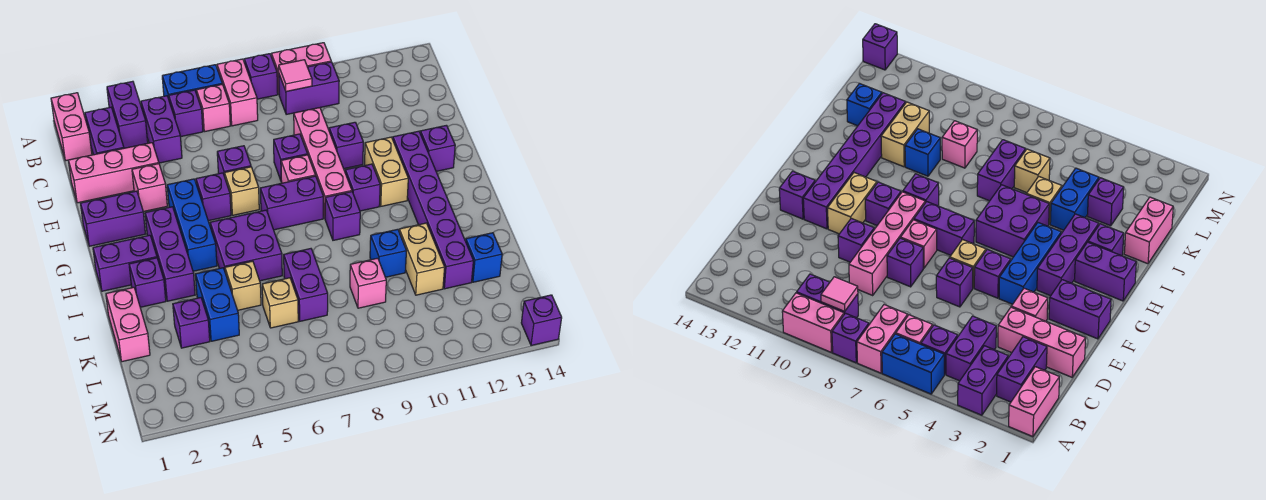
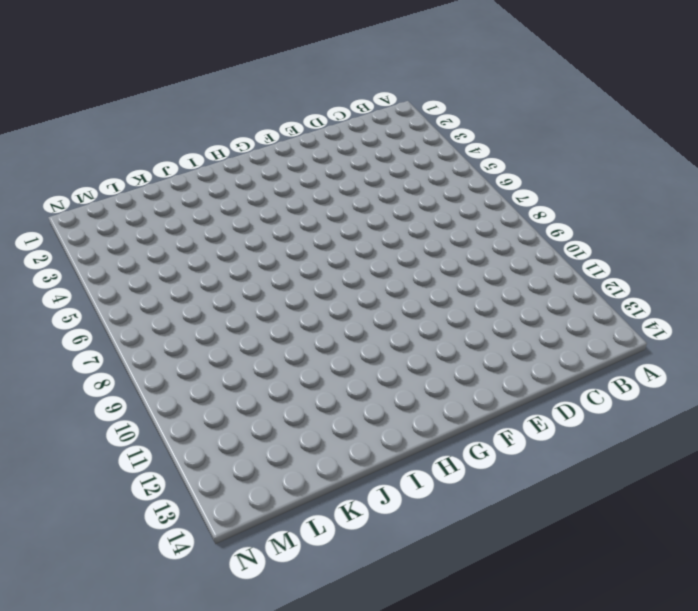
none -> pink 1x2 brick [51,93,92,161]
none -> purple 1x2 brick [107,81,148,148]
none -> blue 1x2 brick [162,65,222,99]
none -> pink 1x2 brick [217,59,258,126]

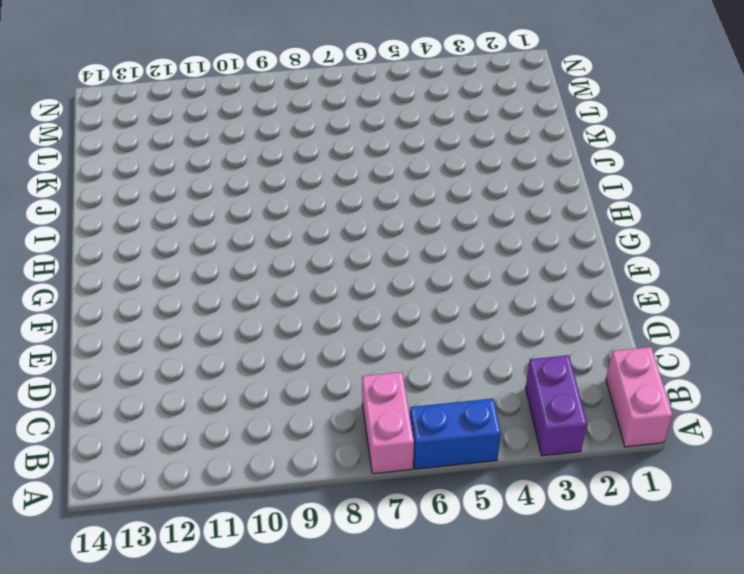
none -> purple 1x1 brick [244,54,278,99]
none -> pink 1x2 brick [271,43,331,94]
none -> purple 1x2 brick [85,107,124,155]
none -> purple 1x2 brick [141,96,182,163]

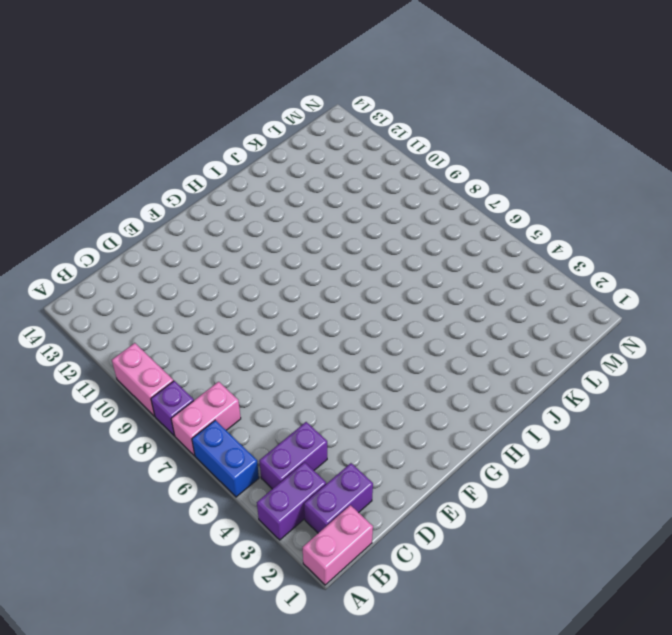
none -> purple 1x1 brick [169,90,203,137]
none -> pink 1x1 brick [196,84,230,132]
none -> purple 1x2 brick [279,62,339,114]
none -> pink 1x3 brick [68,143,159,203]

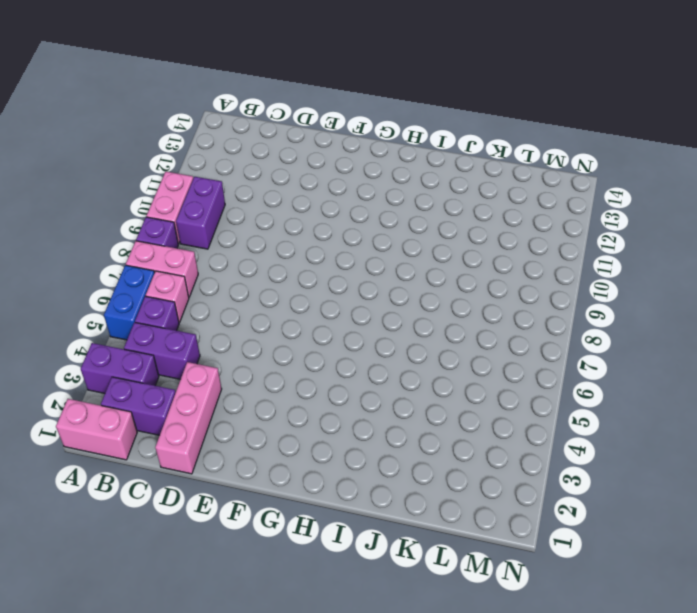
none -> pink 1x4 brick [294,108,352,218]
none -> pink 1x1 brick [132,164,167,212]
none -> purple 1x1 brick [217,146,251,177]
none -> purple 1x1 brick [274,134,308,182]

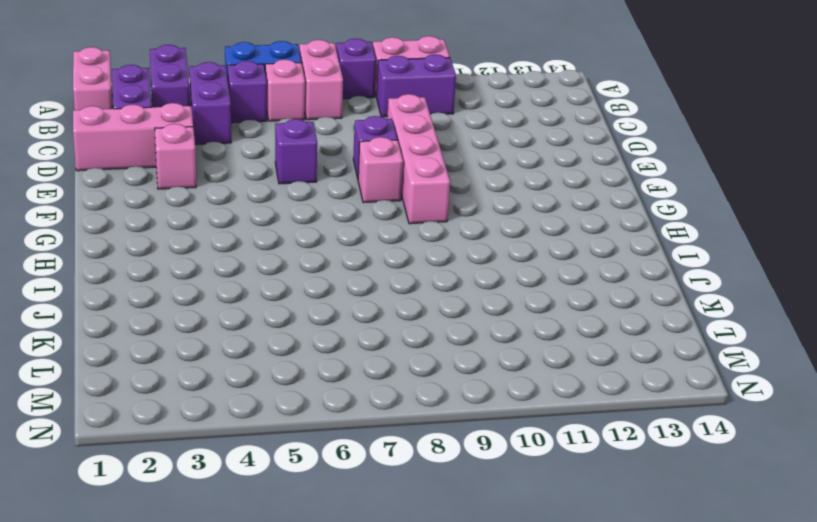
none -> purple 1x1 brick [329,122,363,169]
none -> purple 1x2 brick [80,191,145,246]
none -> blue 1x3 brick [167,179,217,271]
none -> purple 1x1 brick [196,173,231,221]

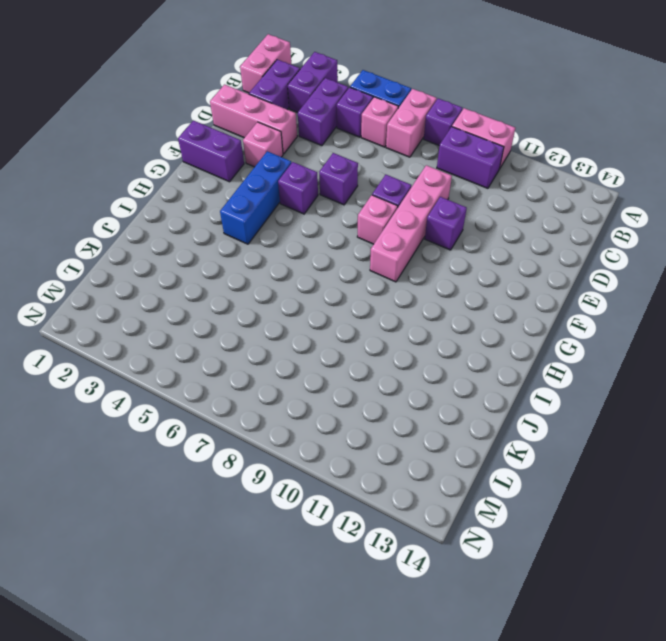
none -> tan 1x1 brick [224,167,259,215]
none -> tan 1x2 brick [365,137,408,206]
none -> purple 1x6 brick [393,131,473,289]
none -> purple 1x1 brick [420,125,455,171]

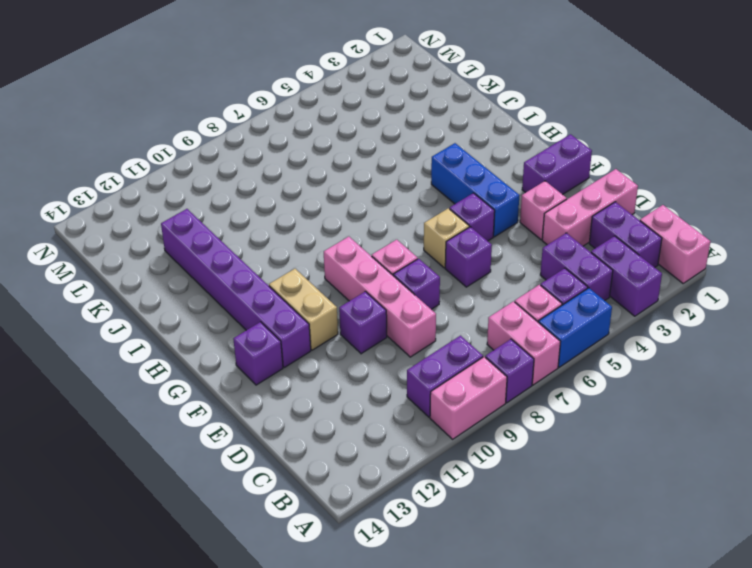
none -> purple 1x3 brick [145,207,195,301]
none -> purple 1x2 brick [260,176,323,230]
none -> purple 1x1 brick [345,164,380,211]
none -> purple 1x2 brick [93,235,157,291]

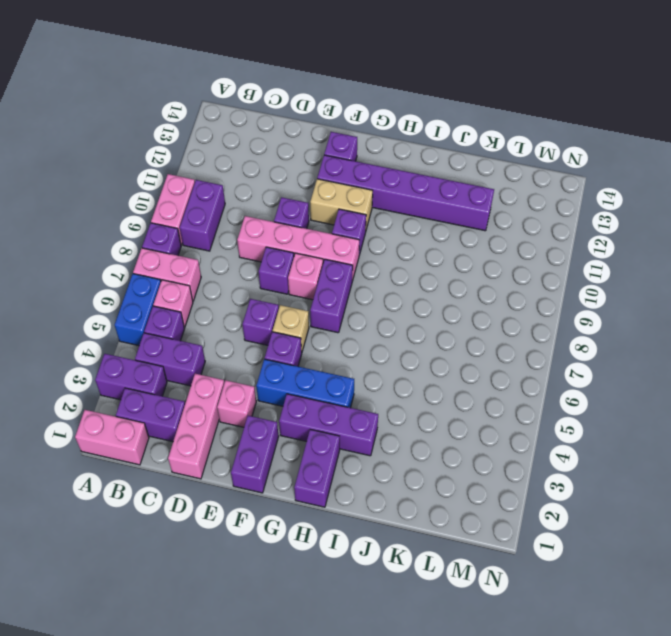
none -> purple 2x2 brick [210,210,282,281]
none -> purple 1x1 brick [325,192,360,240]
none -> purple 1x1 brick [129,258,166,307]
none -> pink 1x2 brick [106,287,150,362]

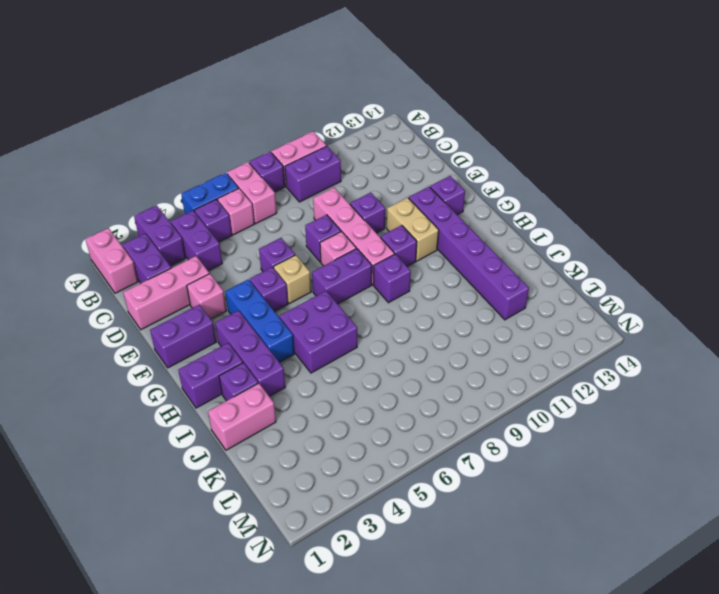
pink 1x2 brick [208,383,276,450] -> pink 1x2 brick turned to [106,287,150,362]
none -> blue 1x2 brick [195,268,239,341]
none -> tan 1x1 brick [225,261,261,310]
none -> purple 1x2 brick [284,249,328,321]
none -> blue 1x1 brick [370,229,406,277]

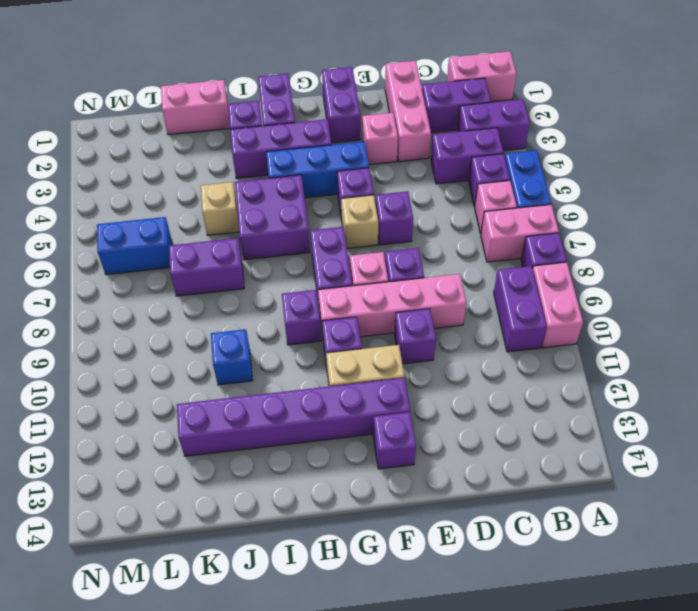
blue 1x2 brick [97,217,172,275] -> blue 1x2 brick moved to [195,268,239,341]
none -> tan 1x2 brick [399,223,445,295]
none -> purple 1x1 brick [173,298,210,348]
none -> tan 1x1 brick [262,278,298,328]
none -> pink 1x1 brick [350,258,386,308]

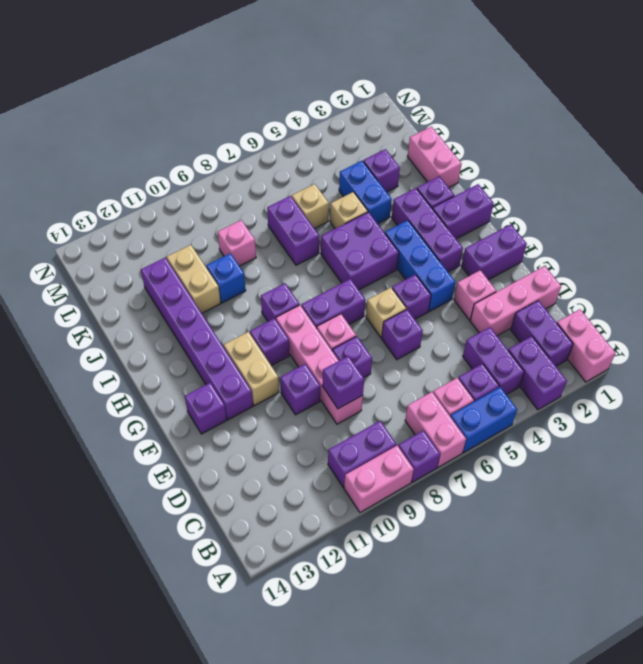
purple 1x1 brick [322,356,364,409] -> purple 1x1 brick moved to [521,295,562,346]
none -> blue 1x1 brick [466,233,502,282]
none -> pink 1x1 tile [279,60,312,91]

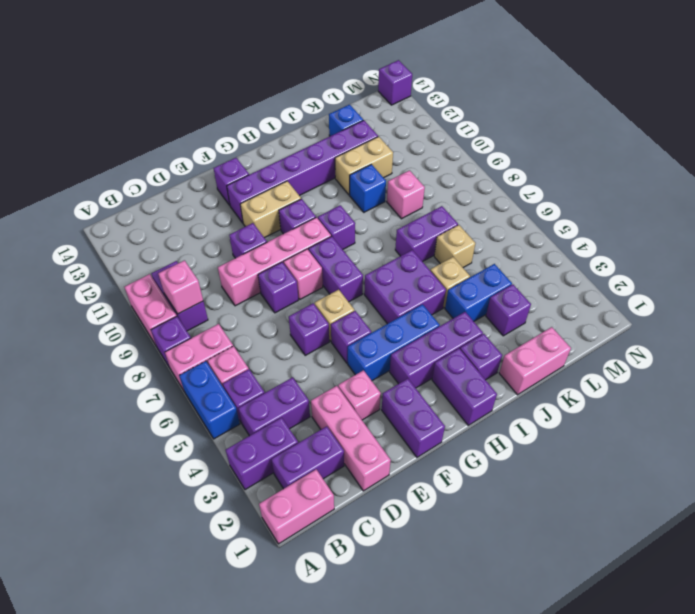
pink 1x1 brick [158,260,203,314] -> pink 1x1 tile [279,60,312,91]

